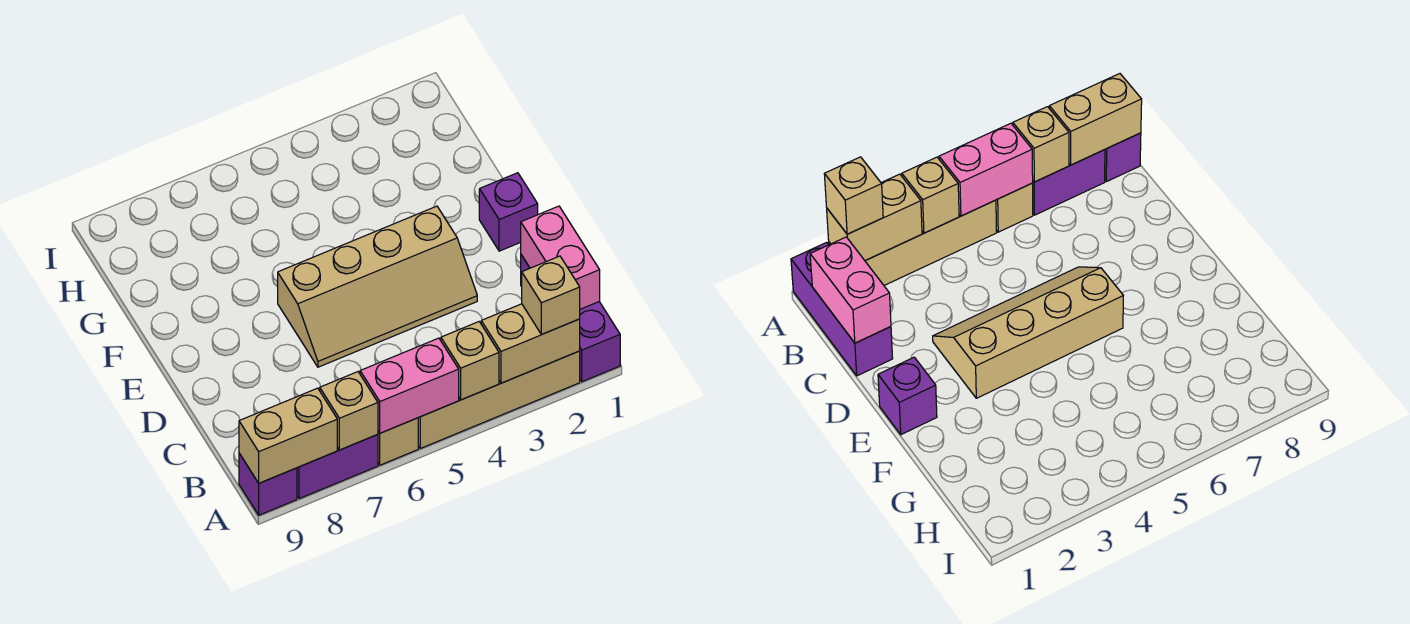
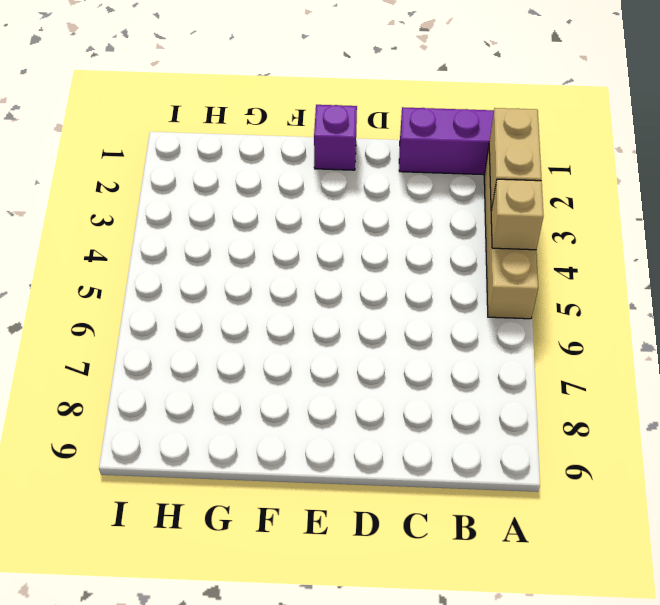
none -> tan 1x1 brick [378,418,418,465]
none -> purple 1x2 brick [297,434,378,499]
none -> purple 1x1 brick [239,453,297,515]

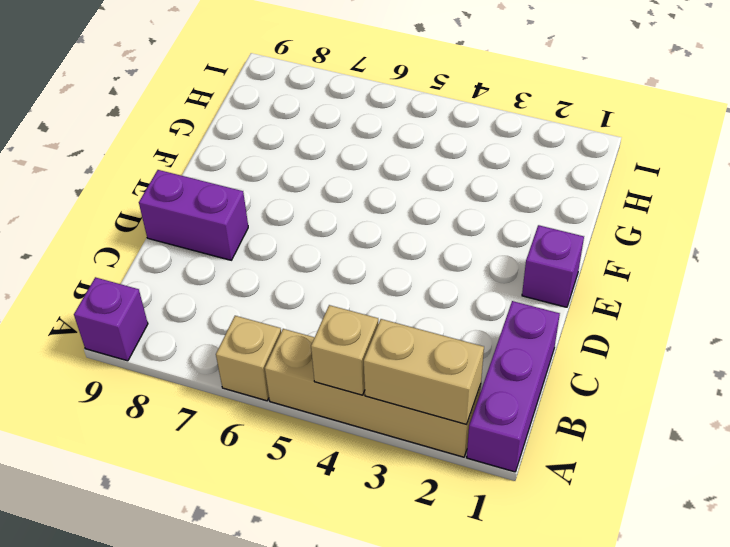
purple 1x2 brick [139,170,248,260] -> purple 1x2 brick moved to [297,434,378,499]
none -> tan 2x4 slope [278,206,477,367]
none -> pink 1x2 brick [360,338,459,433]
none -> tan 1x1 brick [320,372,378,450]

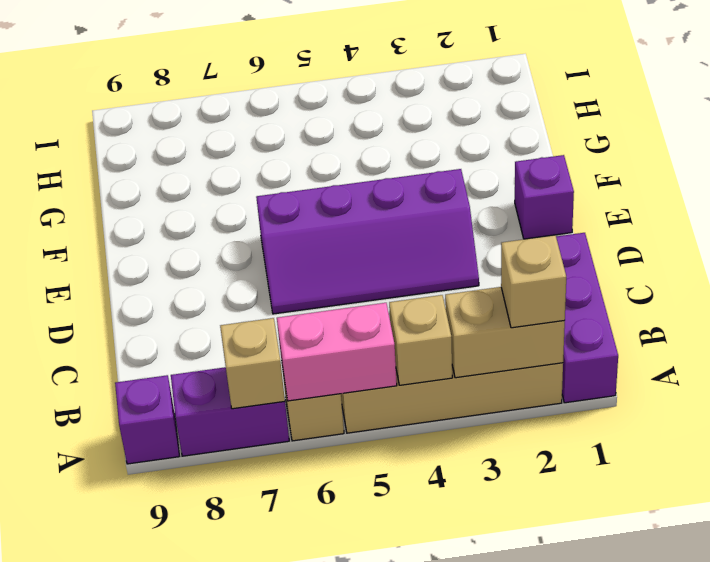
purple 2x4 slope [256,169,479,314] -> tan 2x4 slope [278,206,477,367]
none -> tan 1x2 brick [239,388,337,483]
none -> pink 1x2 brick [521,206,600,309]

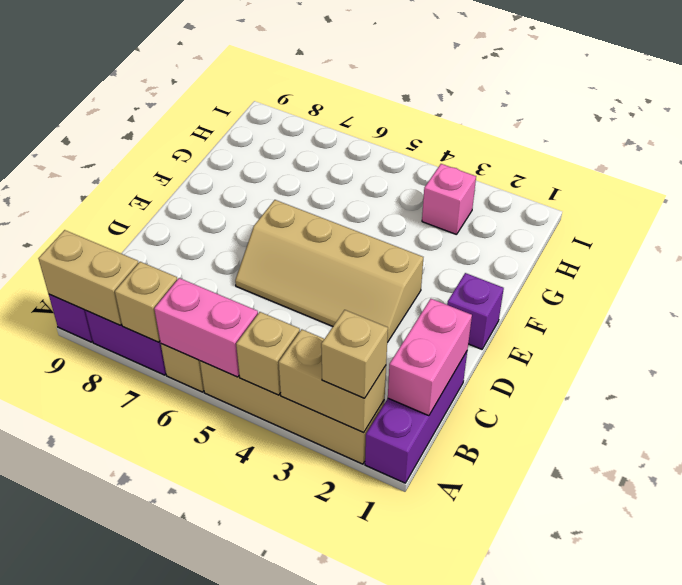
pink 1x1 brick [422,164,476,235] -> none

